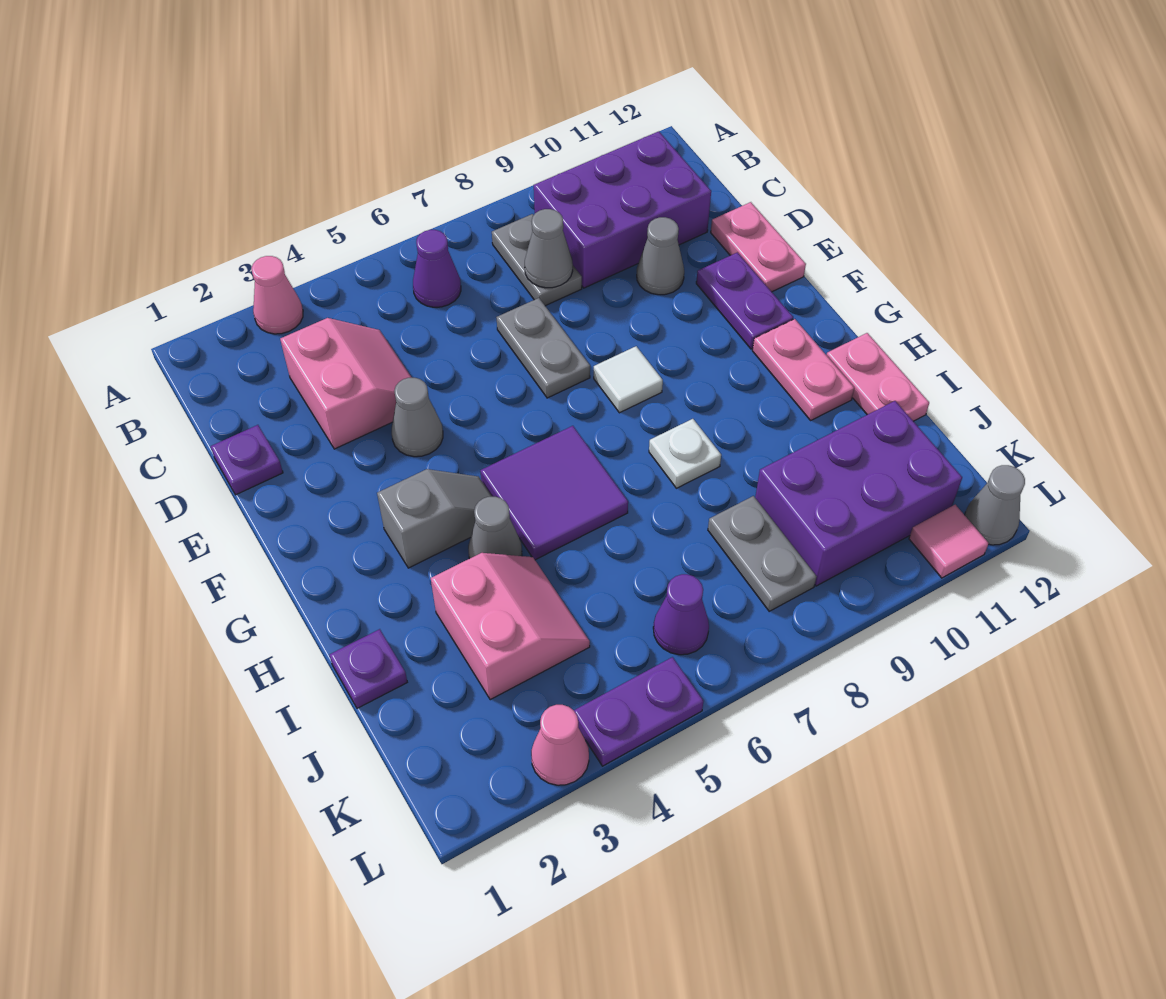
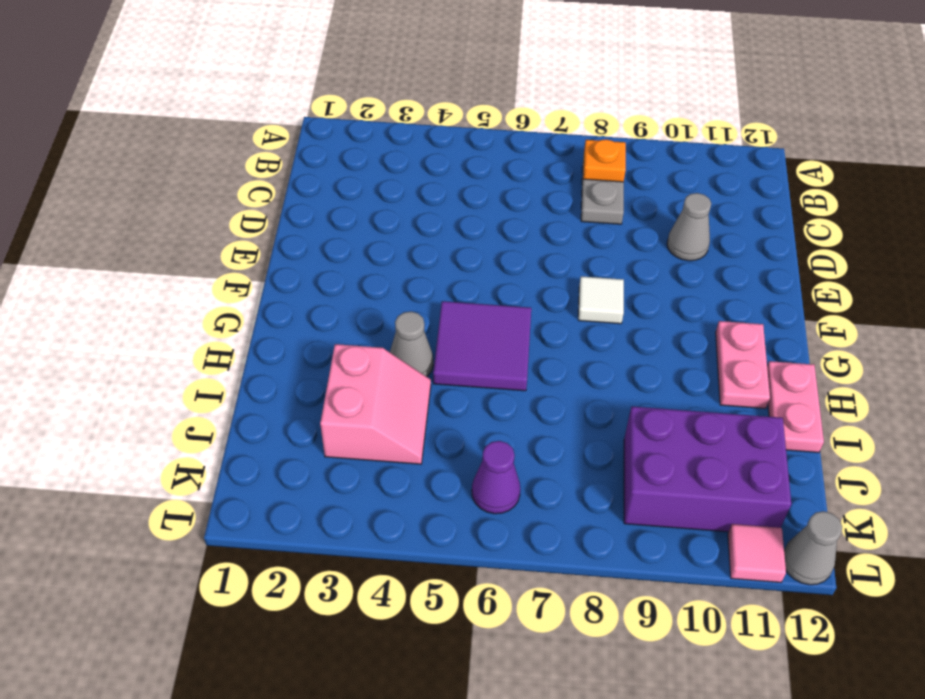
orange 1x1 plate [583,139,626,182] -> none
none -> pink 1x1 cone [252,256,303,334]
none -> purple 1x1 cone [413,230,461,307]
none -> purple 2x3 brick [534,131,711,288]

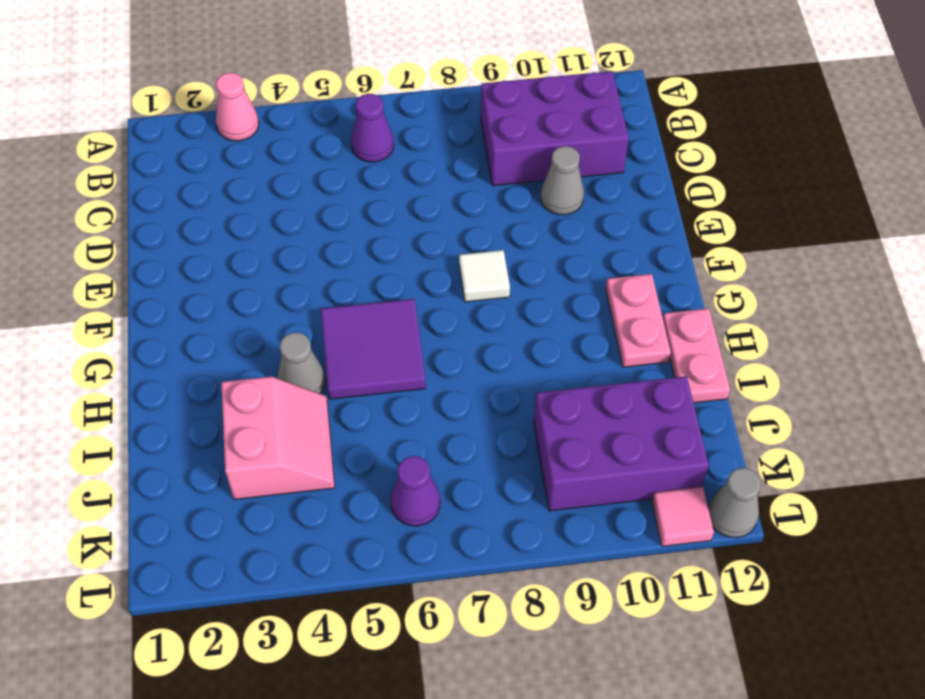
none -> grey 1x2 plate [492,214,582,306]
none -> pink 2x2 slope [280,318,412,449]
none -> purple 1x1 plate [211,425,283,495]

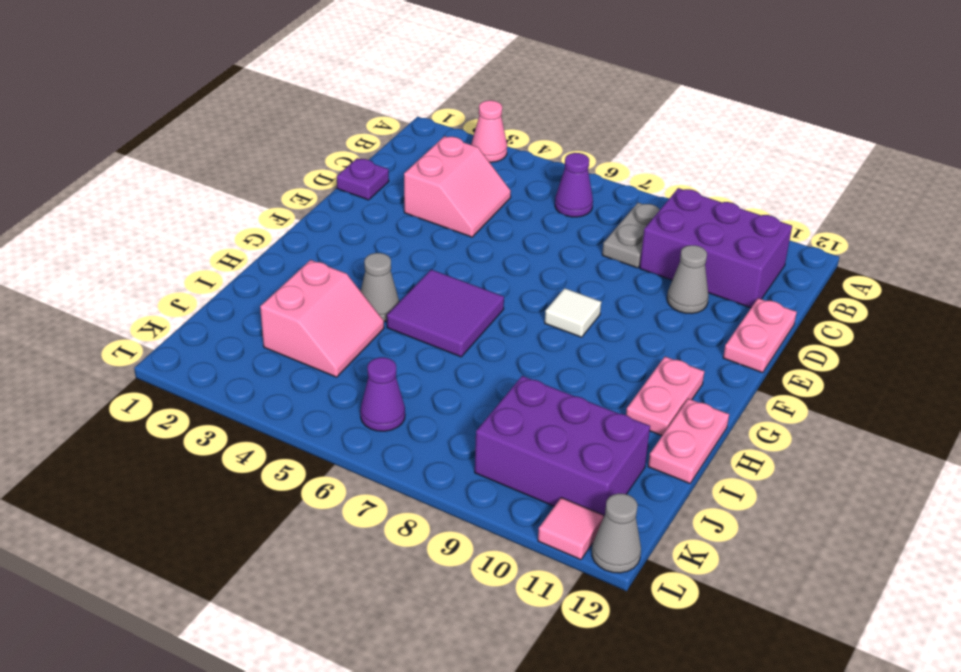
none -> grey 1x2 plate [496,298,590,398]
none -> grey 1x1 cone [392,378,443,457]
none -> purple 1x2 plate [696,252,793,349]

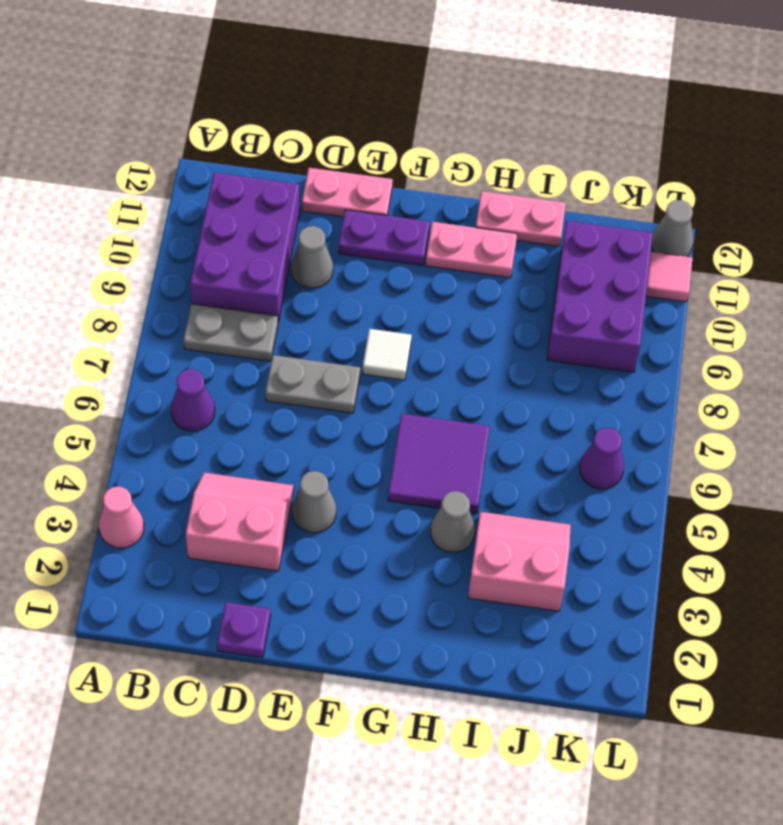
none -> grey 1x2 slope [377,469,492,568]
none -> white 1x1 plate [649,419,721,488]
none -> purple 1x1 plate [330,629,407,708]

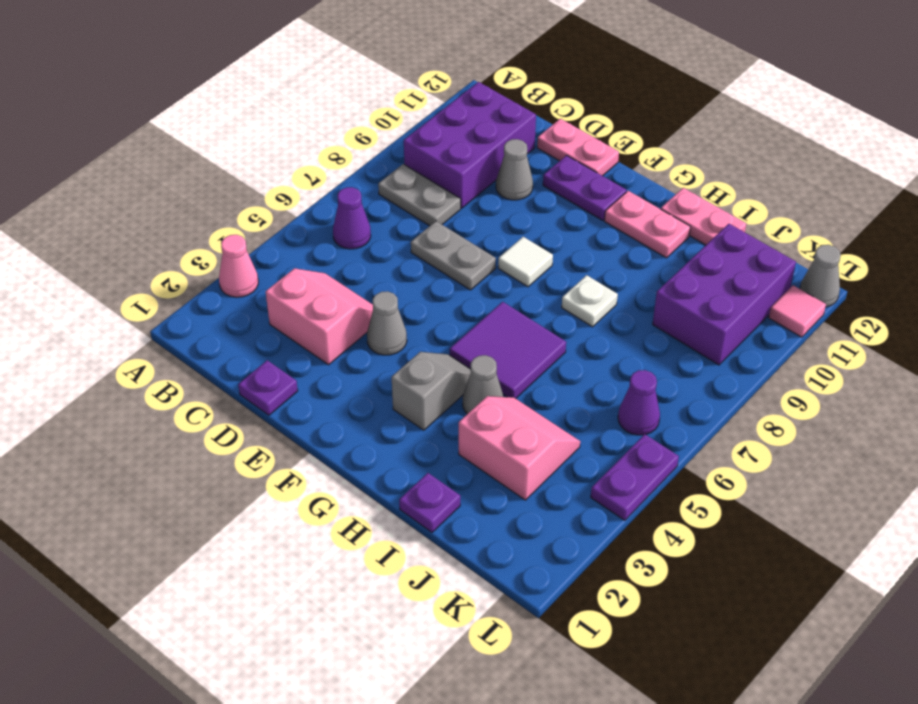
none -> grey 1x2 plate [708,496,817,611]
none -> pink 1x1 cone [531,705,589,785]
none -> grey 1x1 cone [525,209,573,288]

